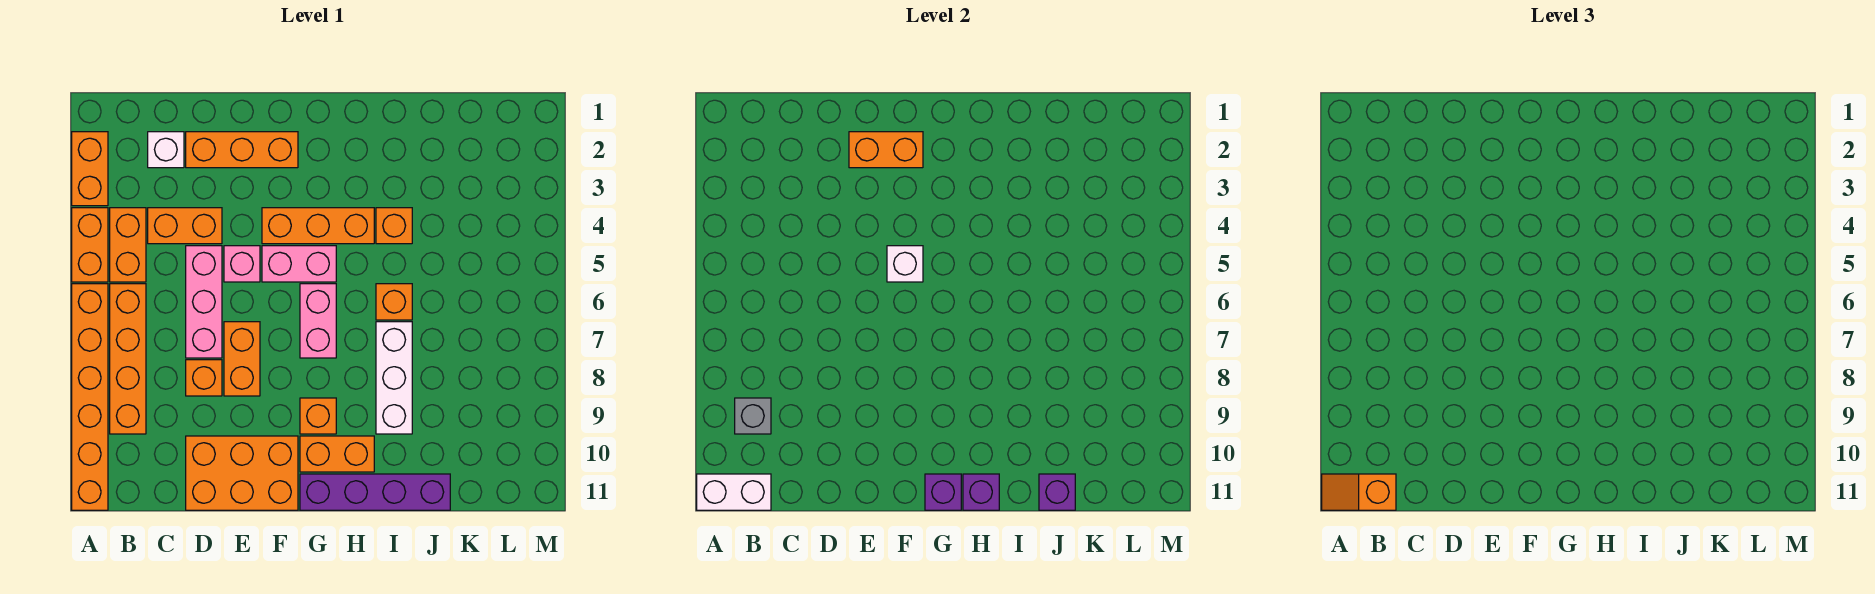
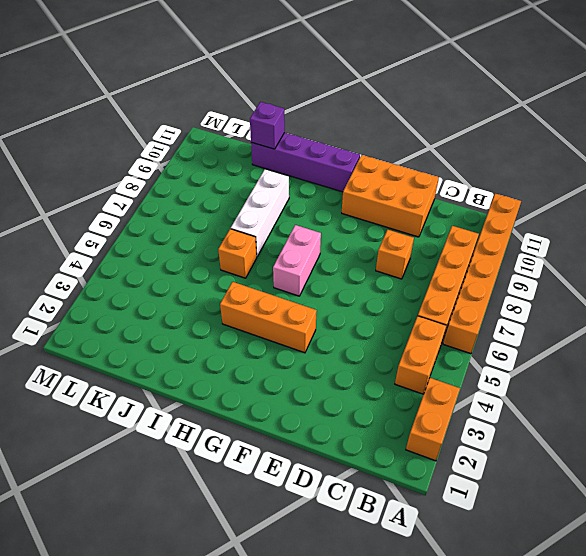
none -> orange 1x2 brick [72,208,108,282]
none -> white 1x1 brick [148,132,184,168]
none -> orange 1x2 brick [148,208,222,244]
none -> orange 1x3 brick [186,132,298,168]

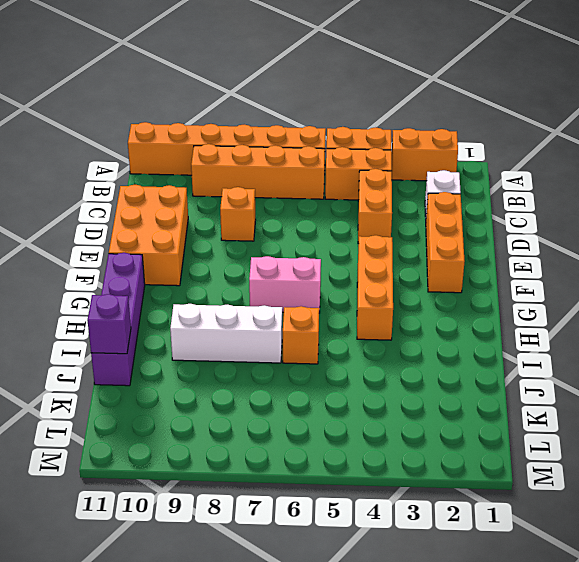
none -> pink 1x3 brick [186,246,222,358]
none -> pink 1x1 brick [224,246,260,282]
none -> orange 1x2 brick [224,322,260,396]
none -> pink 1x2 brick [262,246,336,282]

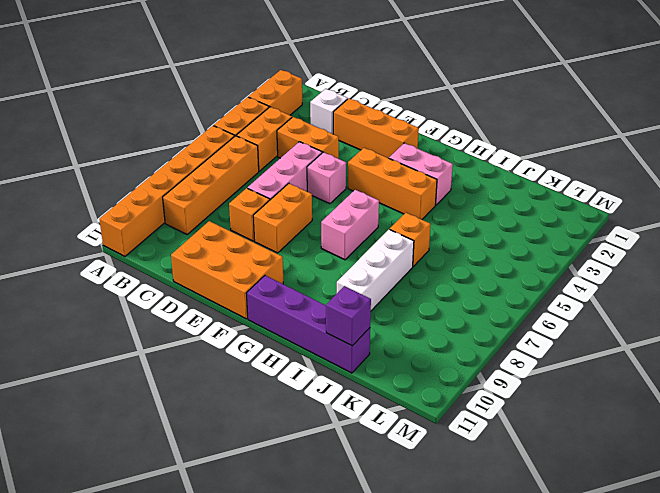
pink 1x2 brick [389,143,453,205] -> pink 1x2 brick moved to [262,246,336,282]
none -> orange 1x1 brick [300,398,336,434]
none -> orange 1x2 brick [300,436,374,472]
none -> orange 1x1 brick [376,208,412,244]
none -> white 1x2 brick [697,474,771,510]

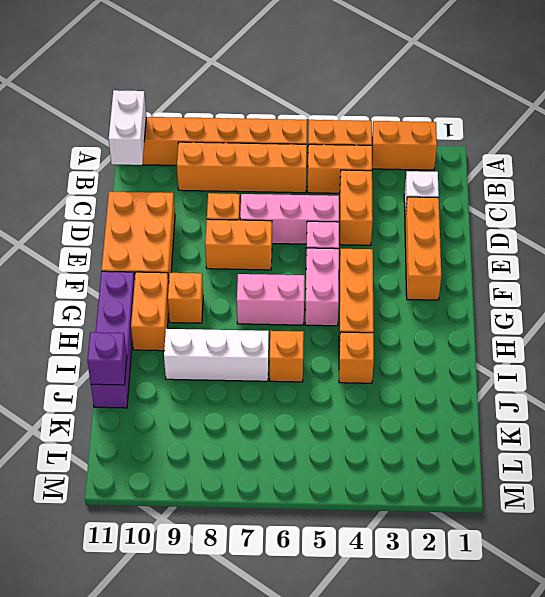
none -> grey 1x1 brick [735,398,771,434]
none -> orange 1x2 brick [849,132,923,168]
none -> white 1x1 brick [887,246,923,282]
none -> purple 1x1 brick [925,474,961,510]

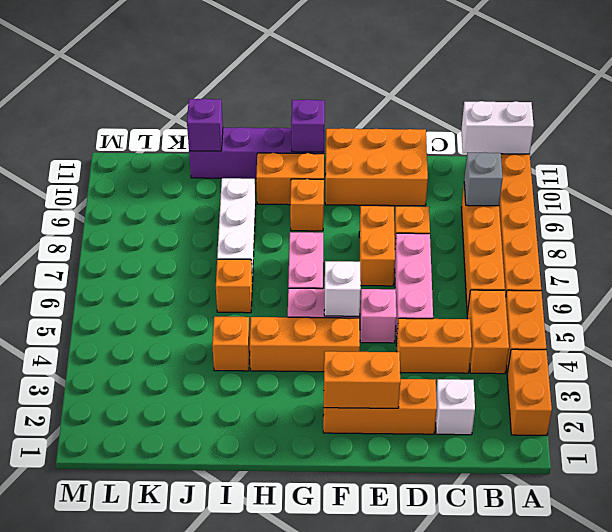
none -> purple 1x1 brick [963,474,999,510]
none -> orange 1x2 slope [1322,474,1396,510]

